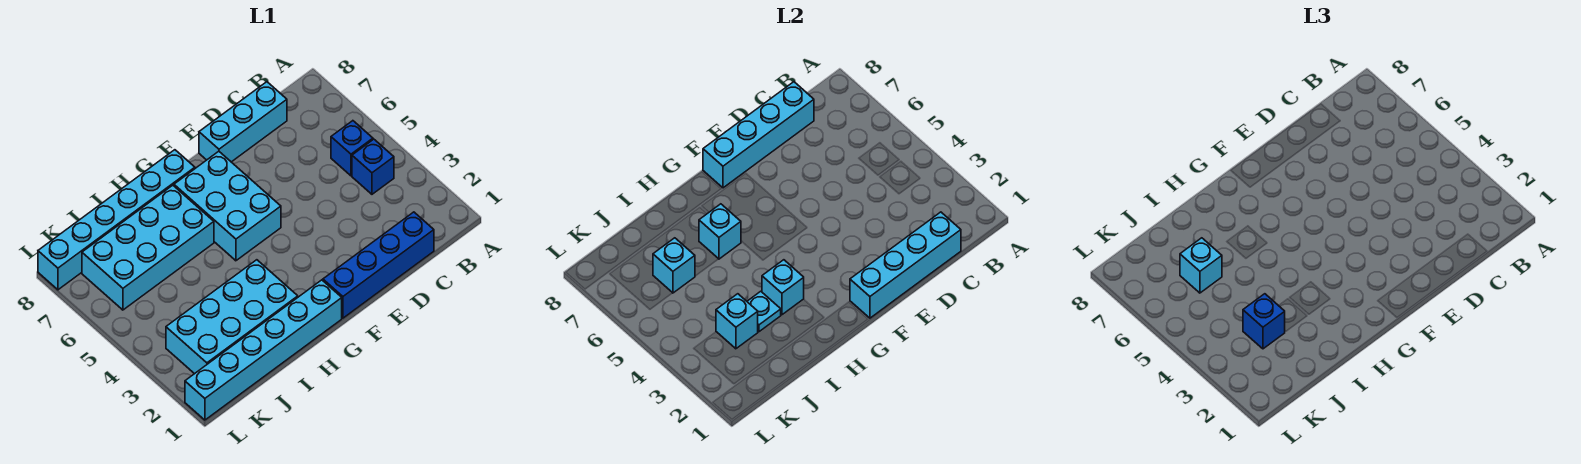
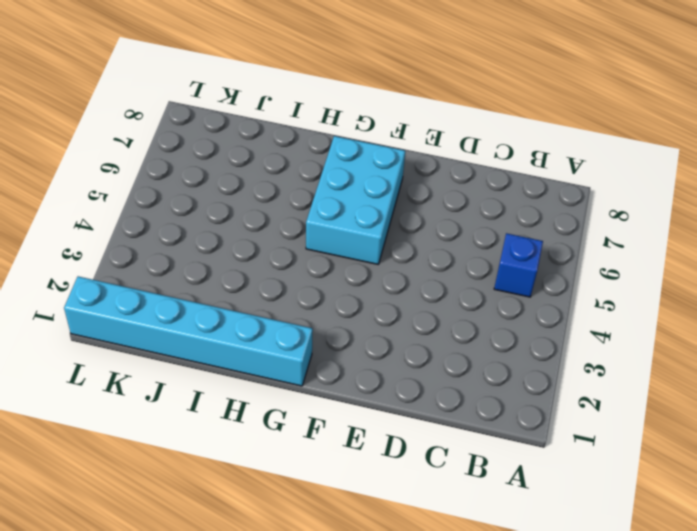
none -> blue 1x1 brick [352,139,394,194]
none -> blue 1x4 brick [323,212,434,318]
none -> cyan 1x3 brick [199,82,287,162]

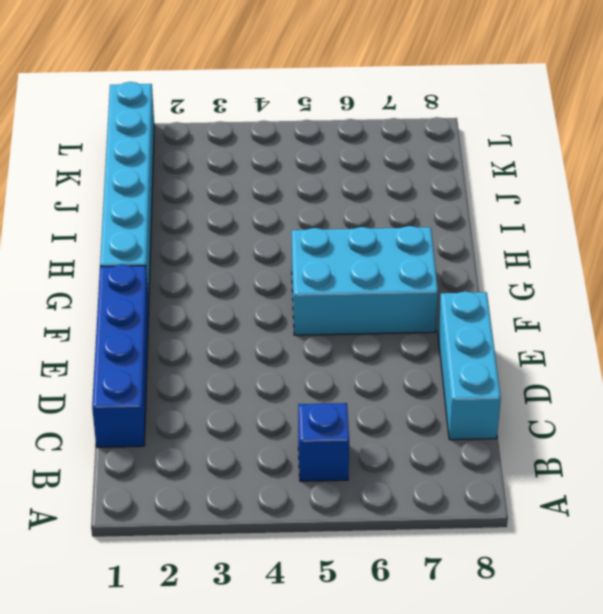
none -> blue 1x1 brick [352,139,394,194]
none -> cyan 1x6 brick [38,150,195,290]
none -> cyan 2x4 brick [166,260,298,374]

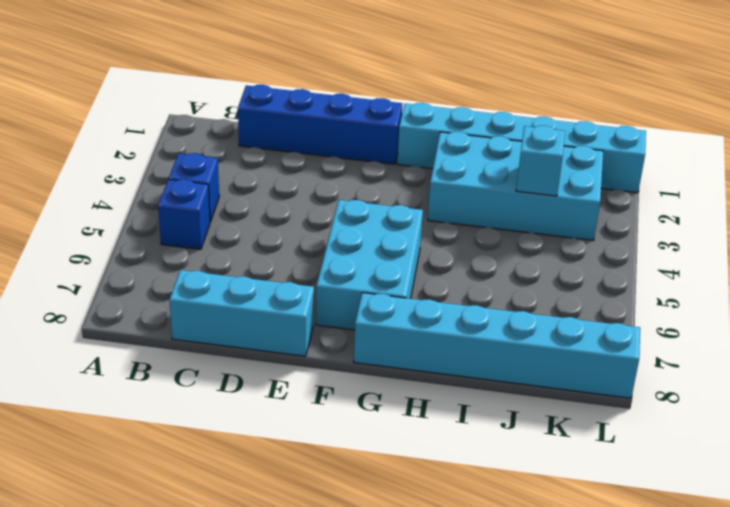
none -> cyan 2x4 brick [82,185,214,310]
none -> cyan 1x4 brick [850,212,961,318]
none -> cyan 1x4 brick [703,82,814,188]

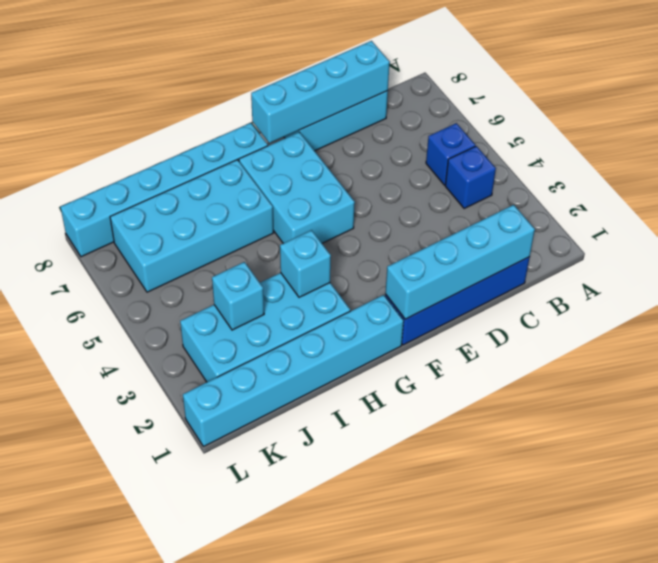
none -> cyan 1x1 brick [699,204,741,259]
none -> cyan 1x1 plate [747,291,781,332]
none -> cyan 1x1 brick [653,238,695,293]

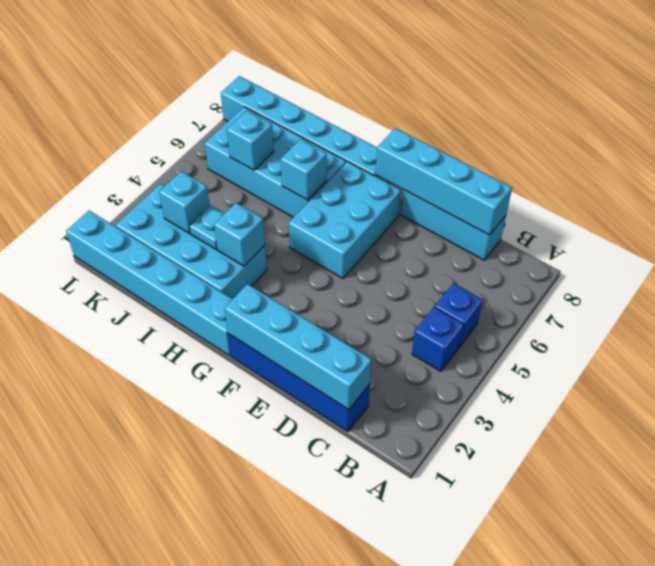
none -> blue 1x1 brick [1243,294,1285,349]
none -> cyan 1x1 brick [1180,238,1222,293]

